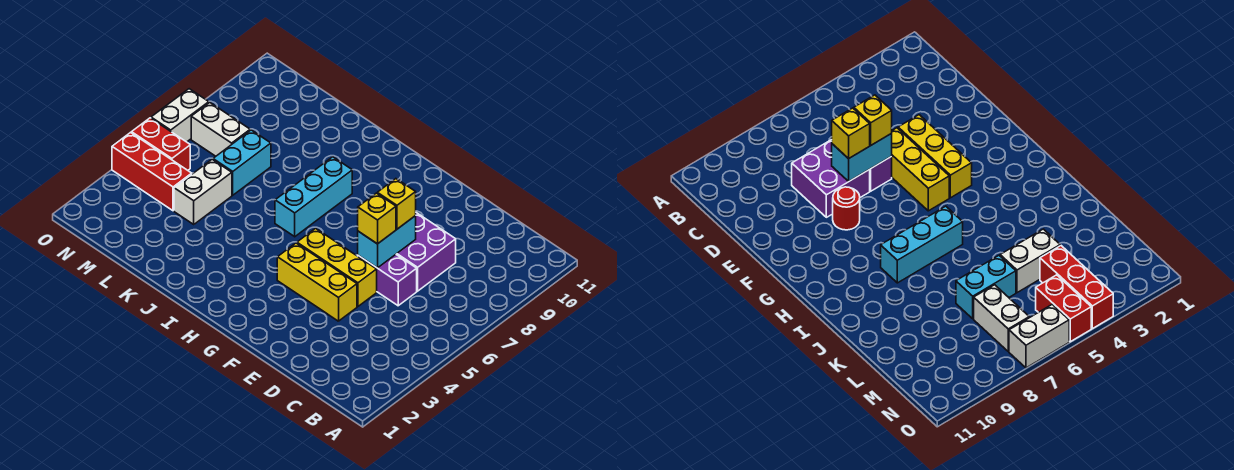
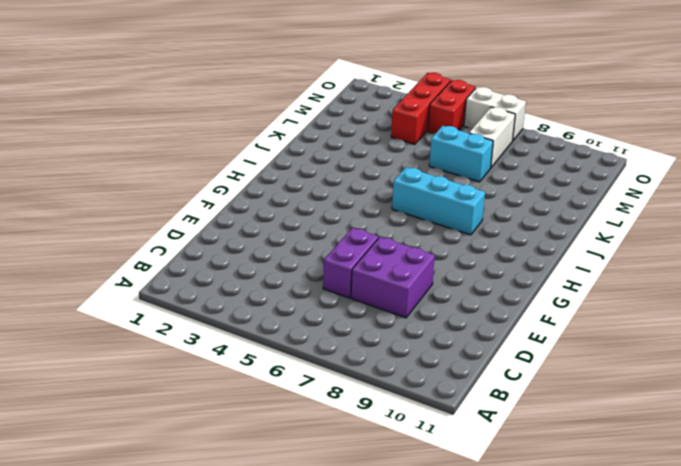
none -> yellow 1x3 brick [277,243,357,321]
none -> yellow 1x3 brick [297,228,377,306]
none -> red 1x1 round brick [833,187,860,230]

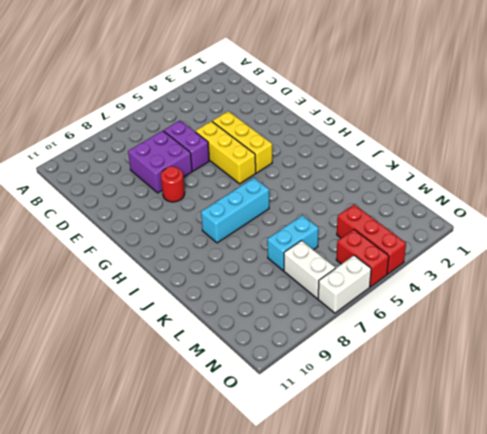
none -> white 1x2 brick [174,159,232,224]
none -> cyan 1x2 brick [358,216,416,268]
none -> yellow 1x1 brick [358,193,396,244]

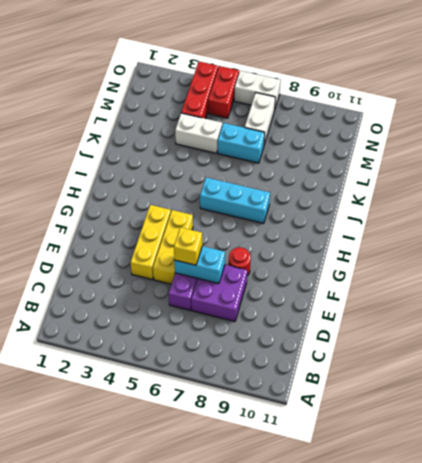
none -> yellow 1x1 brick [377,179,416,229]

